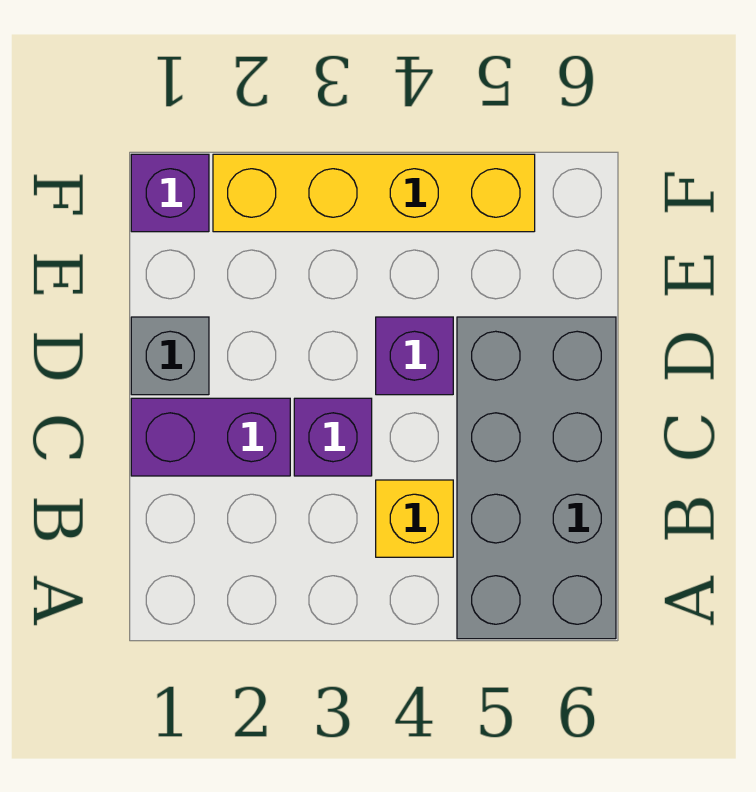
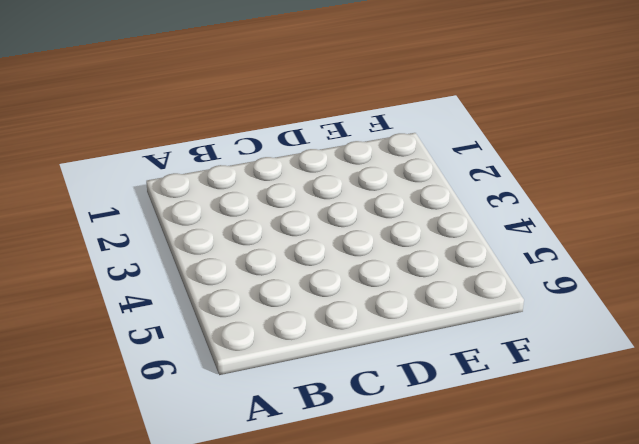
none -> grey 2x4 brick [457,317,616,639]
none -> yellow 1x1 brick [376,480,453,557]

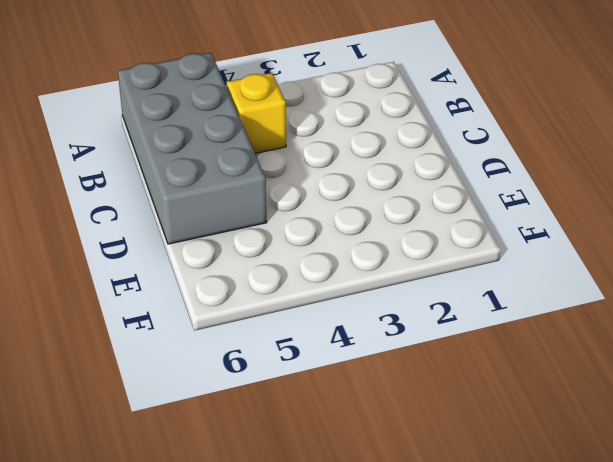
none -> purple 1x2 brick [131,398,290,476]
none -> purple 1x1 brick [294,398,372,476]

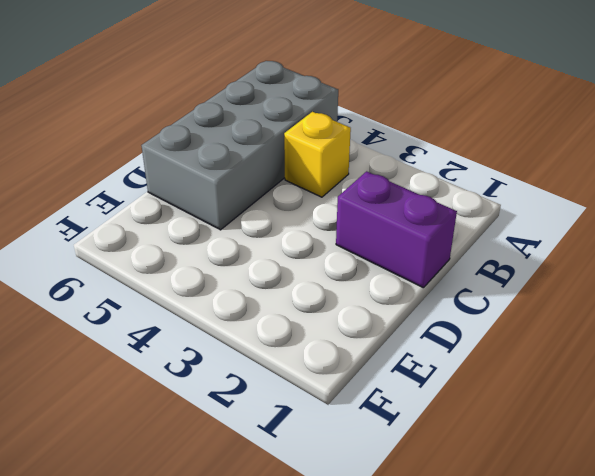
none -> purple 1x1 brick [294,398,372,476]
none -> grey 1x1 brick [131,317,209,395]

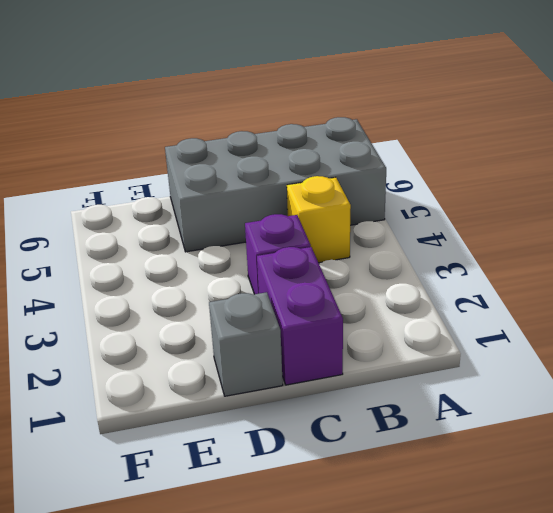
none -> purple 1x1 brick [376,317,453,395]
none -> purple 1x1 brick [131,154,209,232]

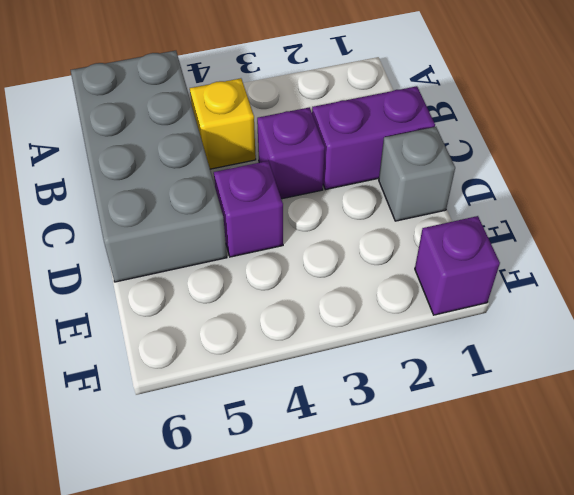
none -> yellow 1x4 brick [213,154,535,232]

